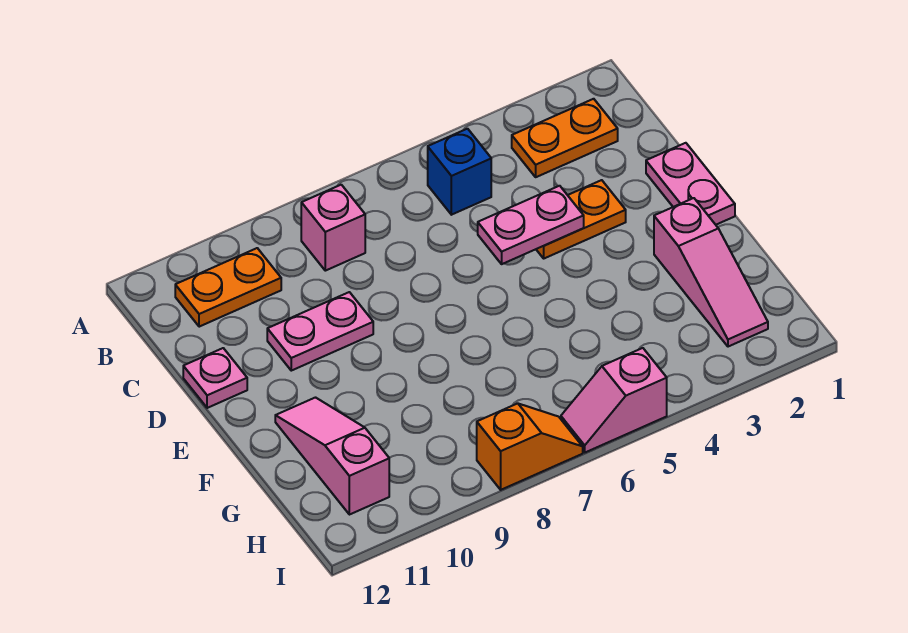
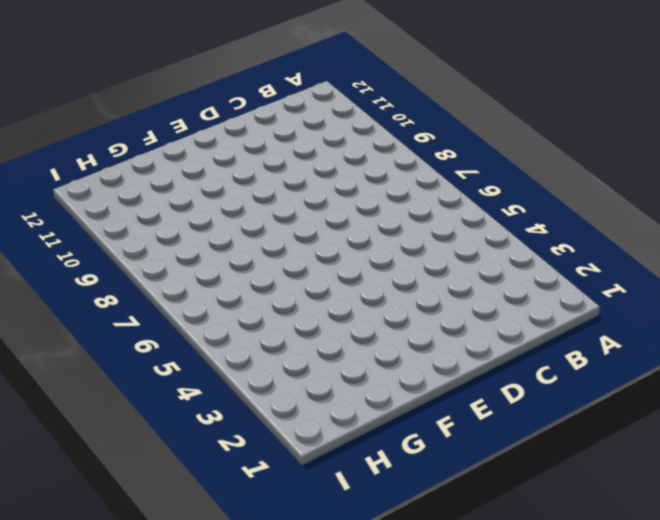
none -> orange 1x2 plate [512,99,618,177]
none -> blue 1x1 brick [428,129,491,215]
none -> pink 1x1 brick [301,185,365,271]

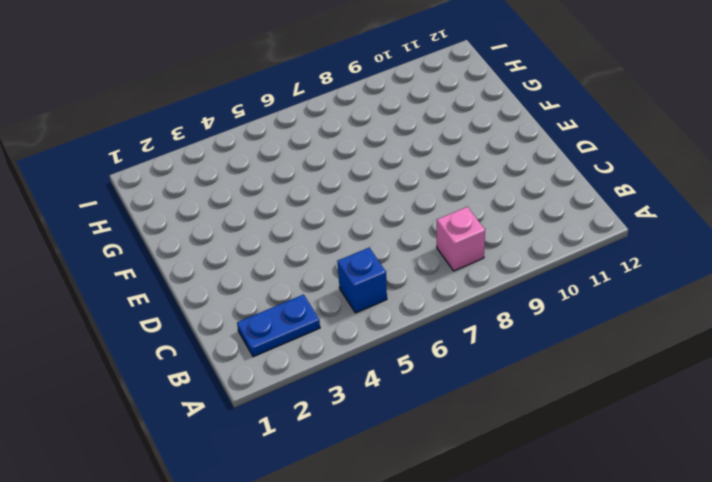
blue 1x2 plate [237,295,320,357] -> orange 1x2 plate [512,99,618,177]
none -> orange 1x2 plate [175,248,281,327]
none -> pink 1x2 plate [646,143,735,225]
none -> orange 1x2 plate [536,180,626,258]

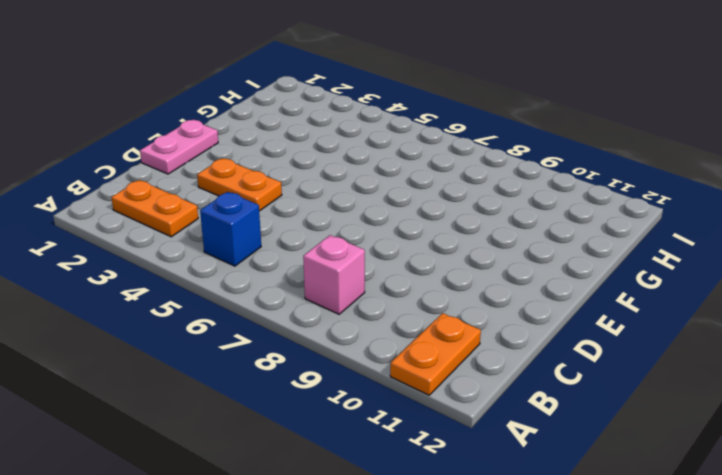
orange 1x2 plate [390,313,481,395] -> orange 1x2 plate turned to [175,248,281,327]
none -> pink 1x2 plate [267,292,373,371]
none -> pink 1x1 plate [183,348,247,408]
none -> pink 1x3 slope [654,198,768,347]

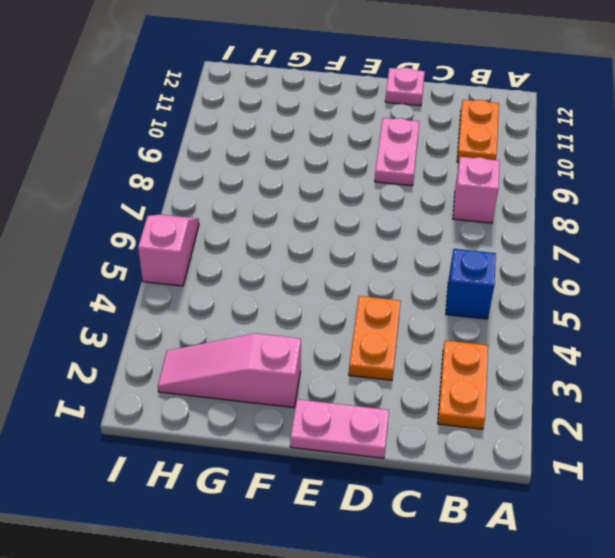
none -> pink 1x3 slope [275,398,389,515]
none -> orange 1x2 slope [477,403,583,490]
none -> pink 1x2 plate [478,186,584,264]

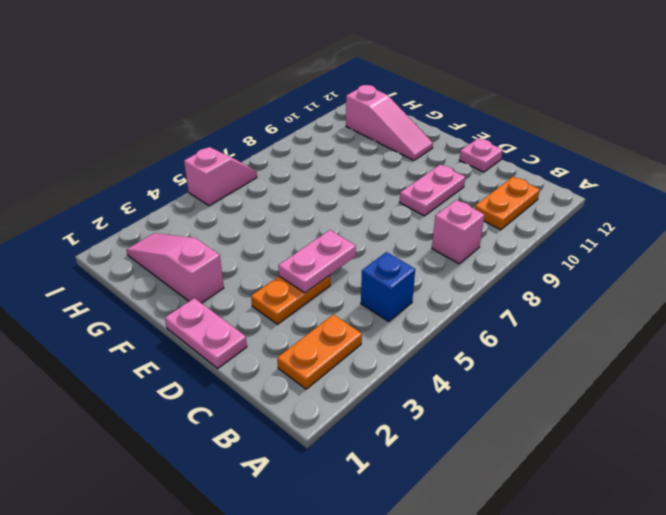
none -> orange 1x2 slope [477,403,583,490]

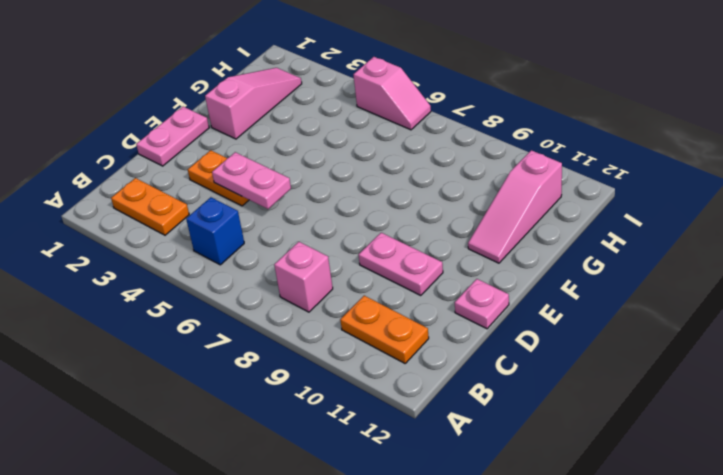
none -> orange 1x2 slope [477,403,583,490]

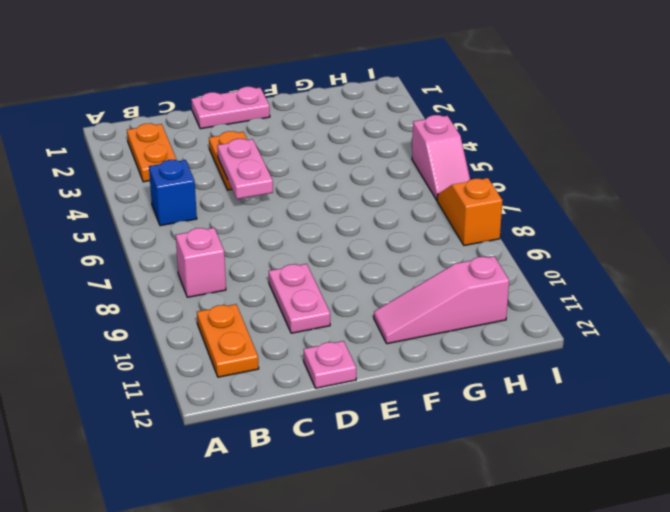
none -> pink 1x3 slope [654,198,768,347]

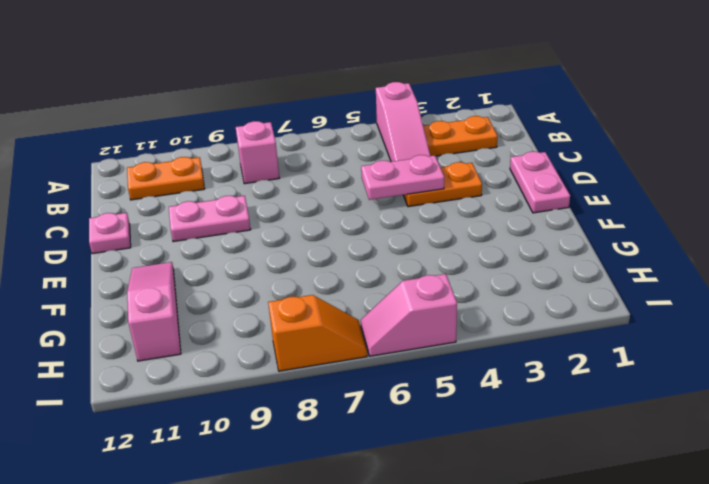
pink 1x3 slope [376,82,431,162] -> pink 1x3 slope moved to [654,198,768,347]
none -> blue 1x1 brick [428,129,491,215]

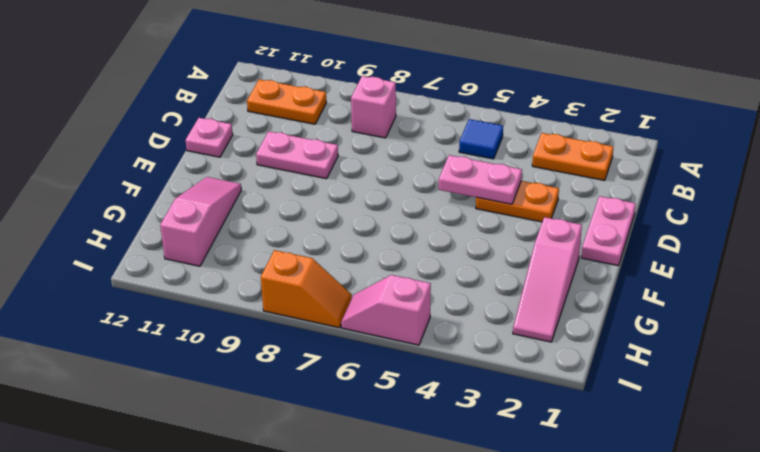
blue 1x1 tile [459,119,503,159] -> blue 1x1 brick [428,129,491,215]

